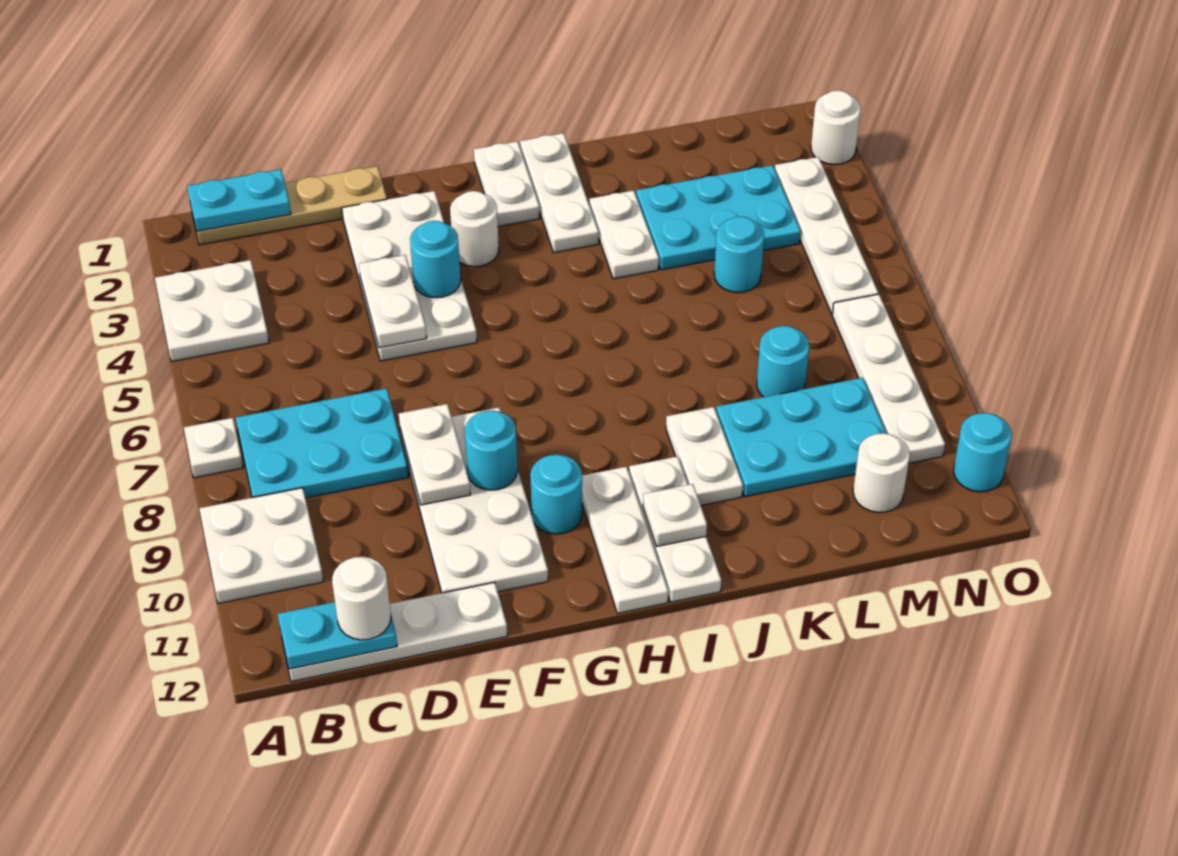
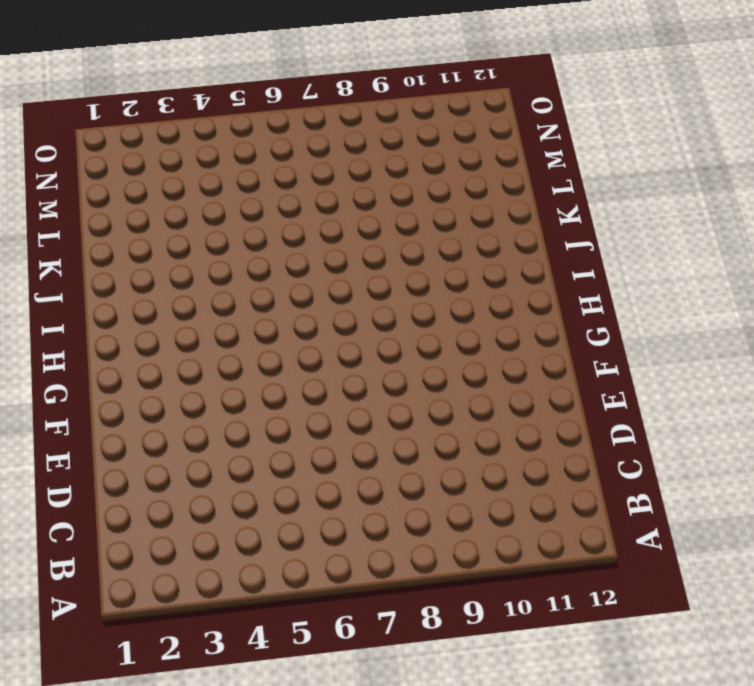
none -> white 2x2 plate [155,260,269,361]
none -> white 1x1 plate [184,418,243,478]
none -> white 2x2 plate [199,488,323,603]
none -> tan 1x4 plate [191,166,387,245]

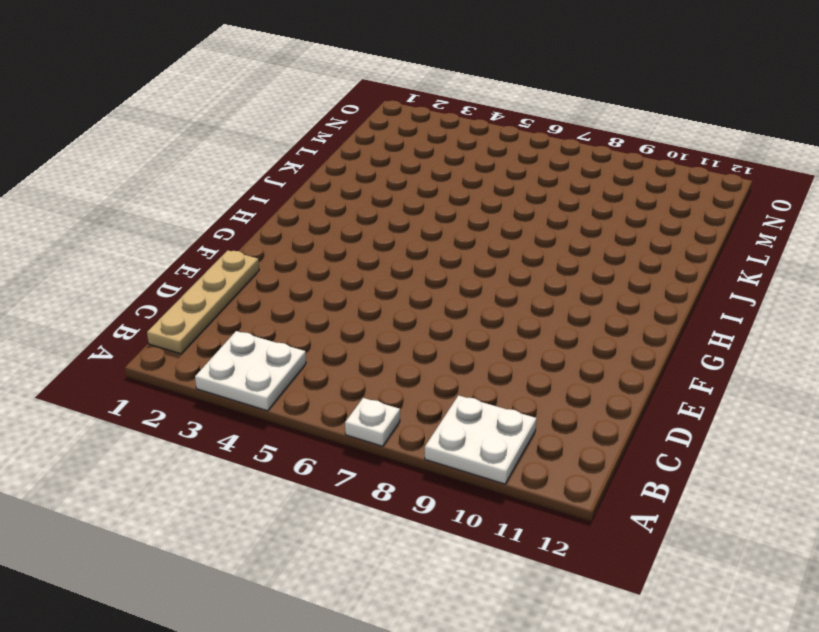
none -> cyan 2x3 plate [236,388,408,498]
none -> white 1x4 plate [280,582,507,682]
none -> white 2x4 plate [342,191,477,361]
none -> white 2x4 plate [400,408,548,593]

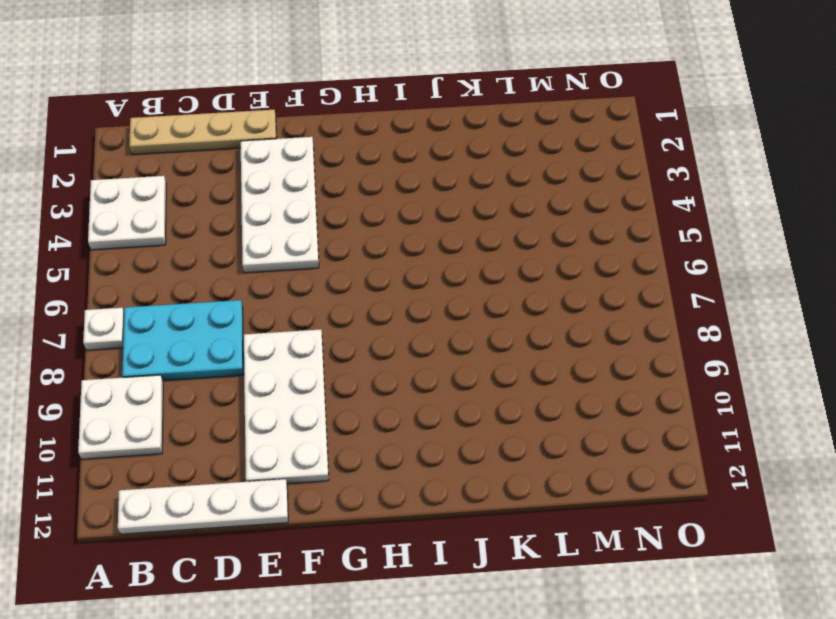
none -> white 1x1 round brick [450,191,499,267]
none -> cyan 1x1 round brick [530,455,582,534]
none -> white 1x2 plate [474,141,540,227]
none -> white 1x3 plate [582,467,668,613]

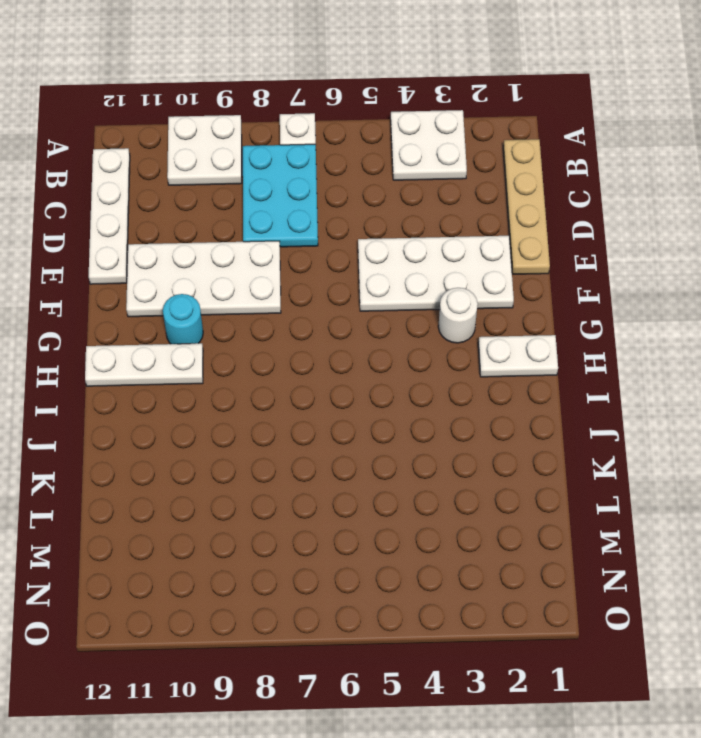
none -> white 1x3 plate [520,133,599,253]
none -> white 1x3 plate [629,456,721,602]
none -> white 1x2 plate [589,190,659,279]
none -> white 1x2 plate [666,407,743,505]

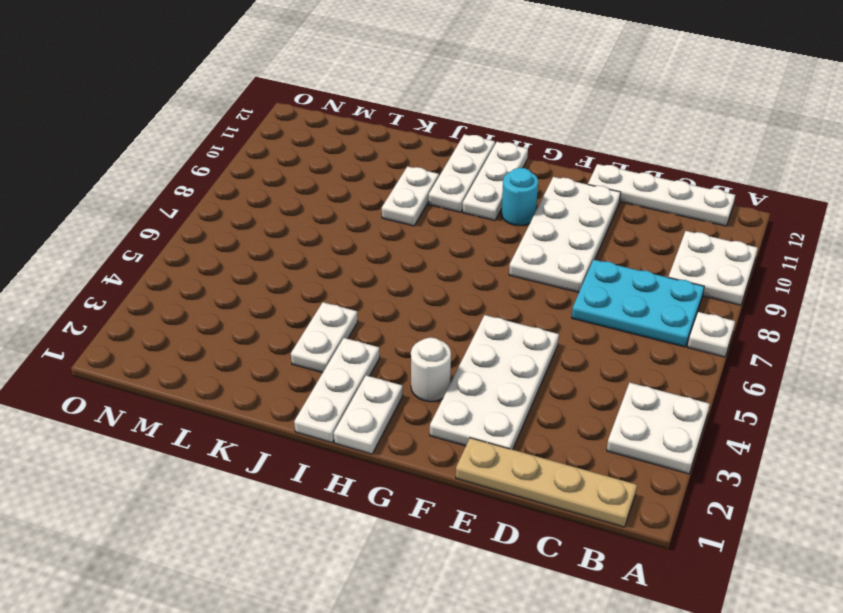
none -> cyan 2x3 plate [636,165,801,270]
none -> cyan 2x3 plate [716,378,887,497]
none -> cyan 1x1 round brick [714,216,764,293]
none -> cyan 1x1 round brick [757,326,809,397]

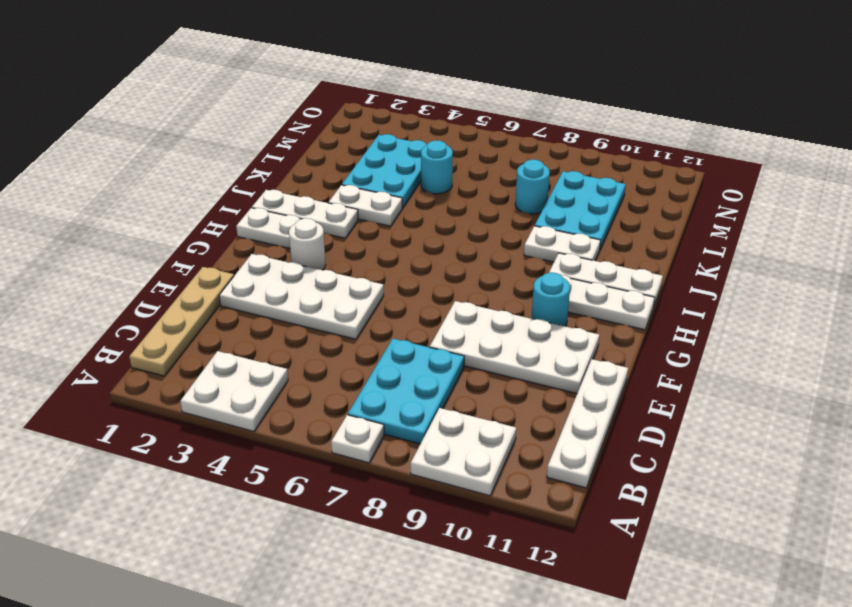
none -> white 1x1 round brick [853,433,910,513]
none -> white 1x4 plate [775,157,878,314]
none -> white 1x4 plate [832,294,945,463]
none -> white 1x1 round brick [811,90,861,165]

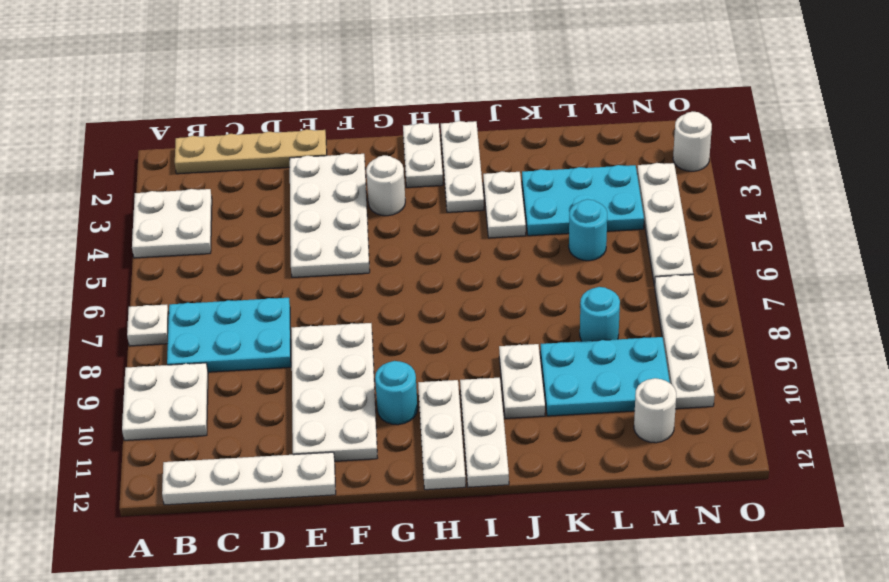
none -> cyan 1x1 round brick [953,413,1012,492]
none -> cyan 1x2 plate [187,169,291,231]
none -> cyan 1x2 plate [278,602,397,669]
none -> white 1x2 plate [359,255,426,348]

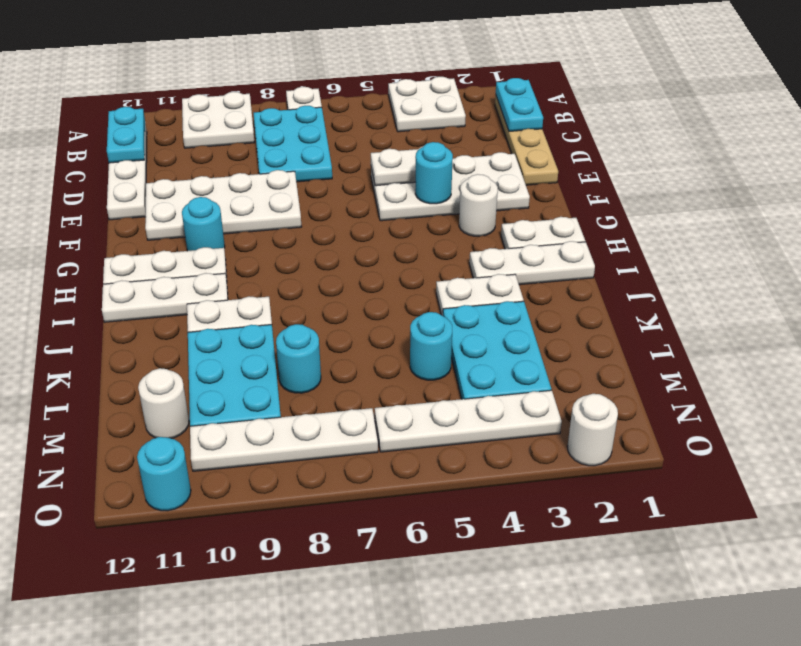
none -> white 1x2 plate [399,404,471,505]
none -> cyan 1x1 round brick [465,411,518,490]
none -> white 1x1 plate [643,484,707,546]
none -> white 1x1 round brick [332,557,391,640]

